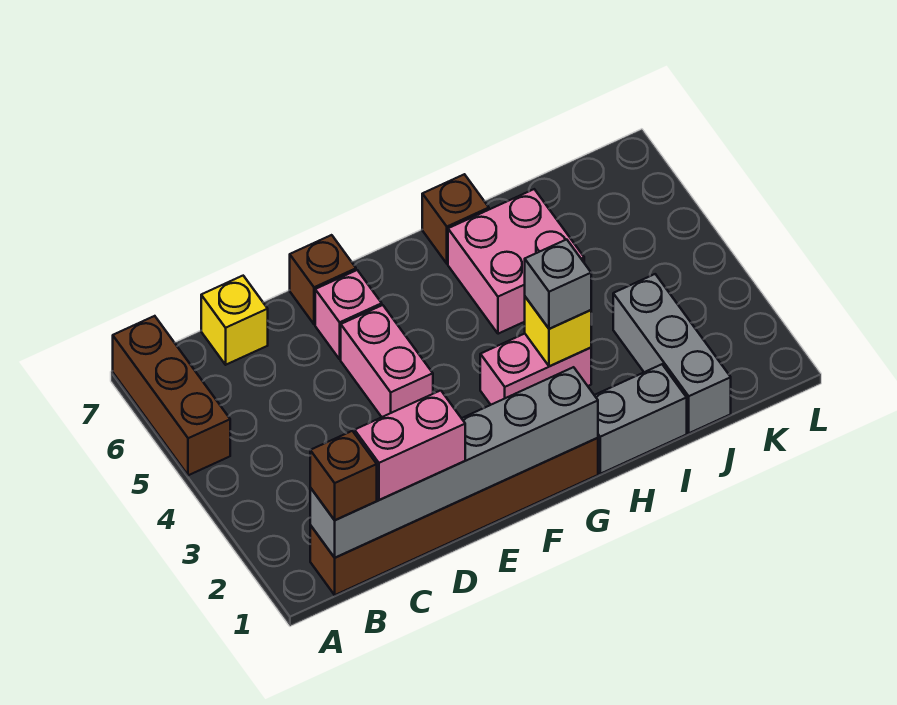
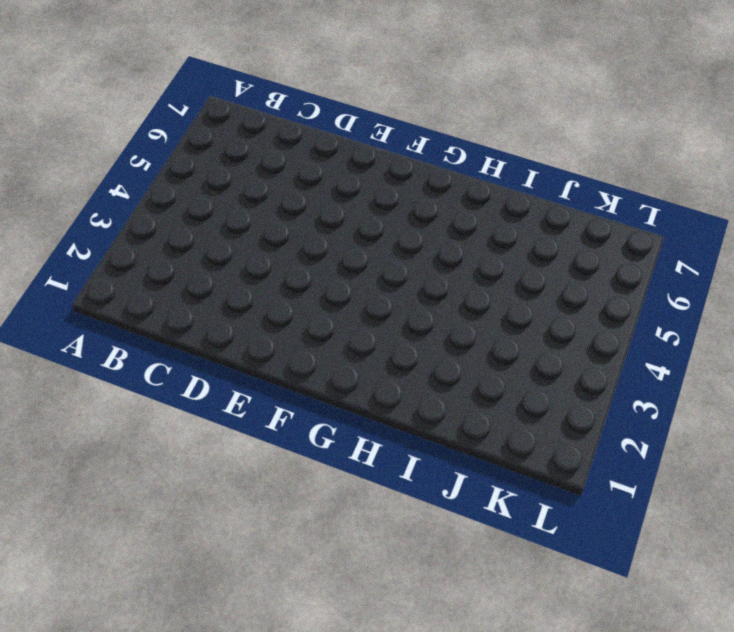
none -> brown 1x3 brick [113,316,230,475]
none -> brown 1x6 brick [310,438,598,595]
none -> yellow 1x1 brick [201,276,268,365]

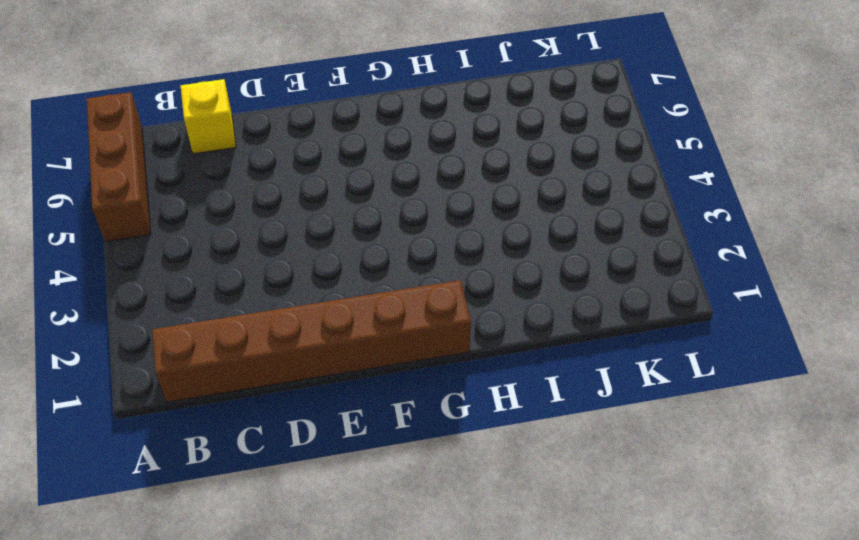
none -> pink 1x2 brick [341,305,433,417]
none -> pink 1x1 brick [315,270,382,359]
none -> brown 1x1 brick [290,235,356,324]

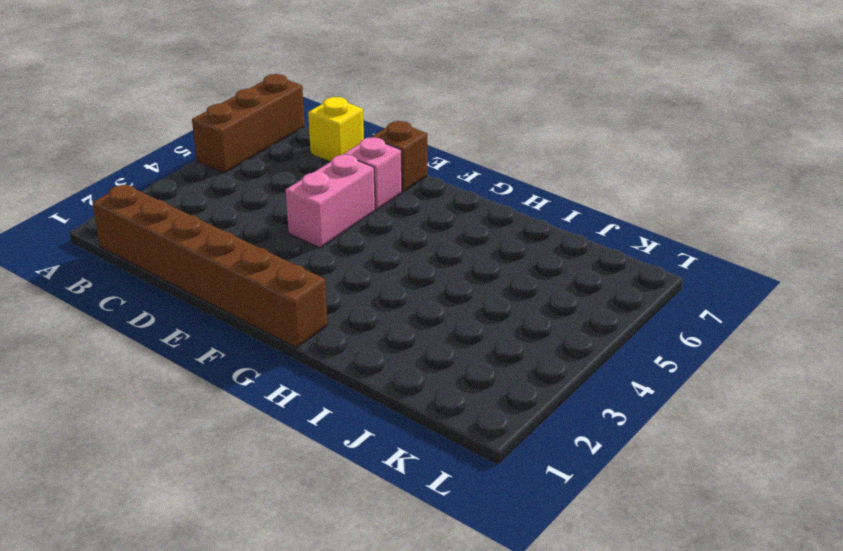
none -> pink 1x2 brick [480,334,591,405]
none -> grey 1x2 brick [594,364,687,474]
none -> pink 2x2 brick [448,189,584,334]

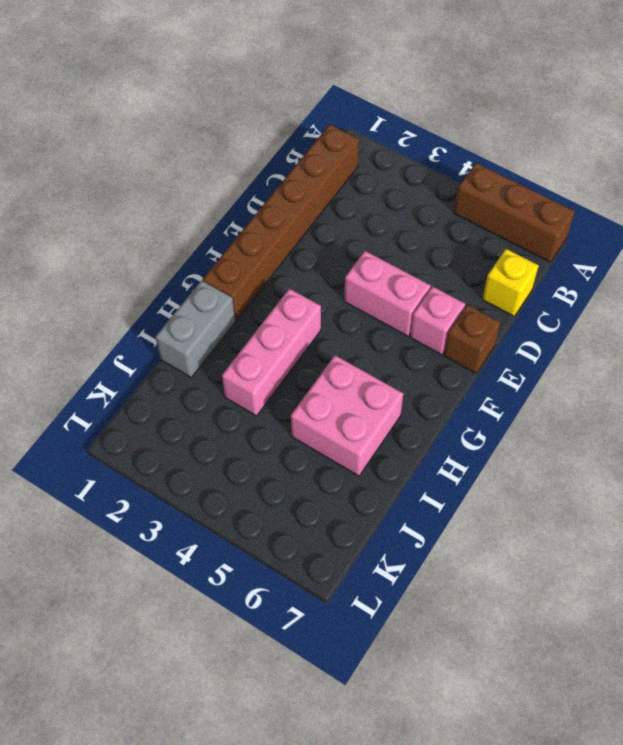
pink 1x3 brick [222,289,321,416] -> pink 1x2 brick [480,334,591,405]
none -> brown 1x1 brick [422,174,489,264]
none -> grey 1x3 brick [613,274,731,433]
none -> grey 1x6 brick [310,367,598,558]

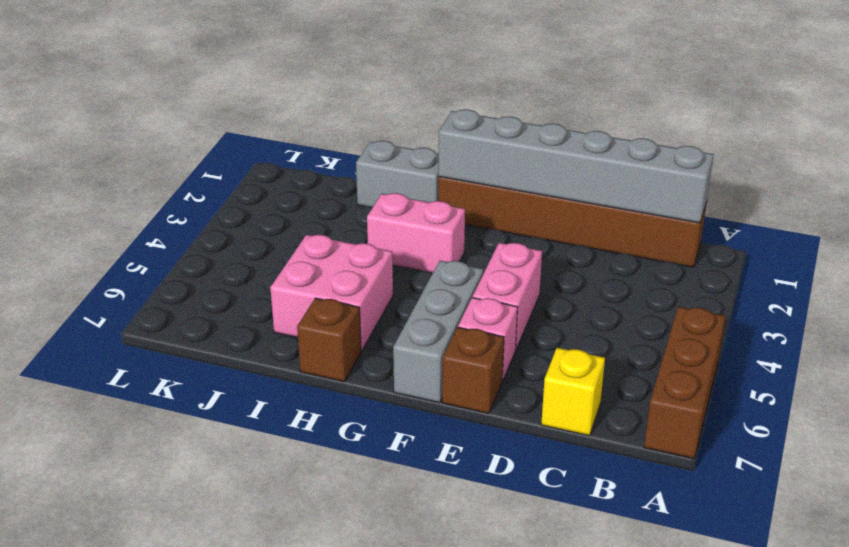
grey 1x3 brick [393,261,483,403] -> grey 1x3 brick moved to [613,274,731,433]
none -> yellow 1x1 brick [525,297,591,366]
none -> brown 1x1 brick [310,431,377,520]
none -> pink 1x2 brick [355,390,465,500]

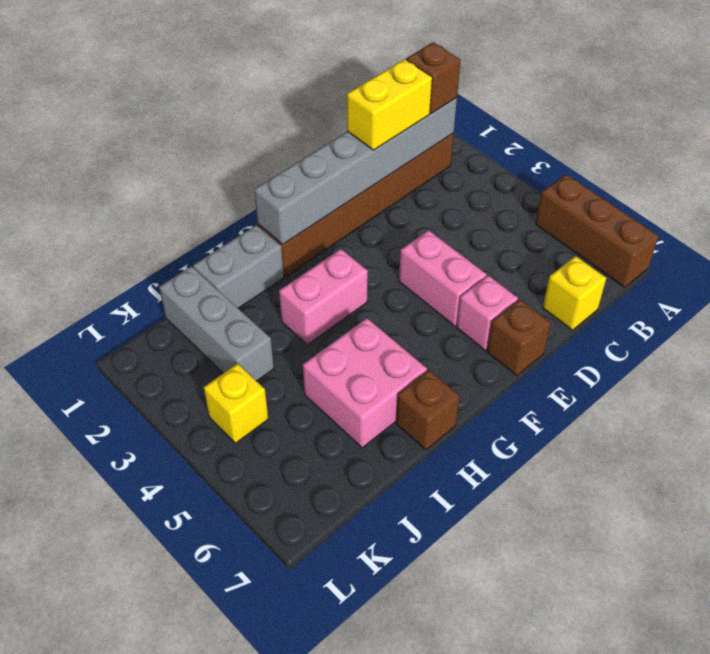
yellow 1x2 brick [347,59,432,150] -> pink 1x2 brick [355,390,465,500]
yellow 1x1 brick [204,364,268,443] -> yellow 1x1 brick moved to [525,297,591,366]
none -> grey 1x1 brick [525,239,591,329]

